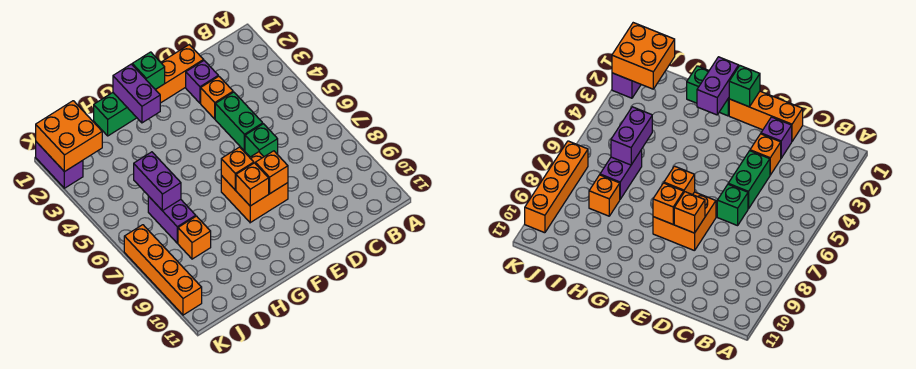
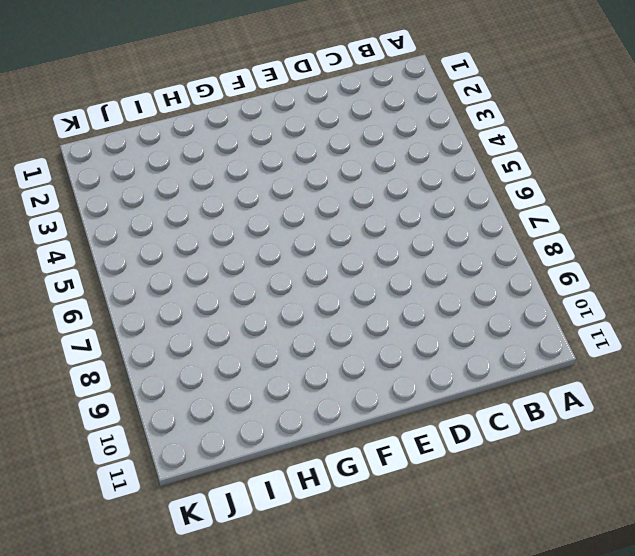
none -> orange 1x3 brick [155,45,204,103]
none -> purple 1x1 brick [186,61,218,103]
none -> orange 1x1 brick [201,76,233,119]

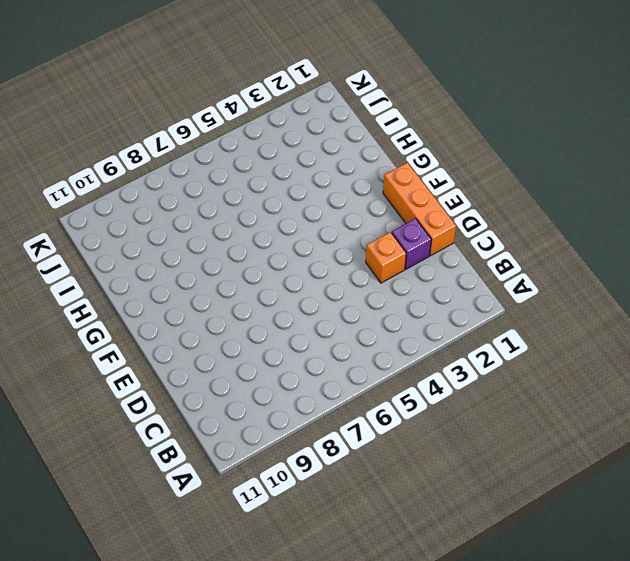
none -> green 1x2 brick [215,92,263,151]
none -> green 1x1 brick [245,124,278,157]
none -> orange 2x2 brick [221,152,288,223]

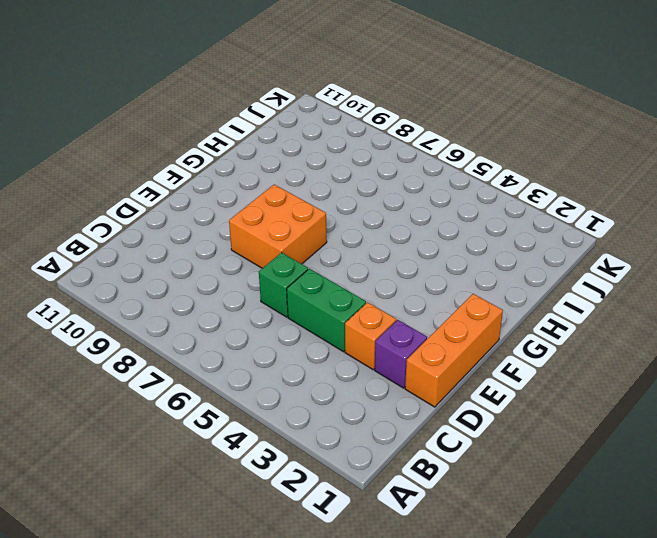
none -> green 1x2 brick [94,93,137,136]
none -> purple 1x2 brick [148,196,196,243]
none -> orange 1x1 brick [178,216,211,259]

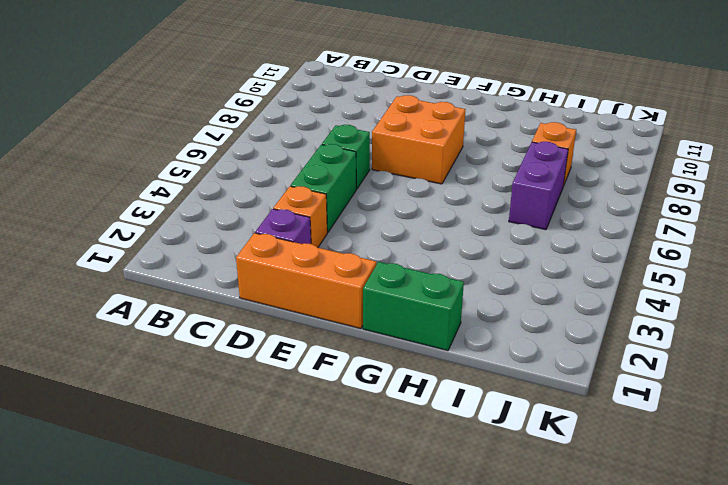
none -> purple 1x2 brick [36,142,83,188]
none -> orange 1x4 brick [124,225,202,315]
none -> orange 1x1 brick [255,151,288,194]

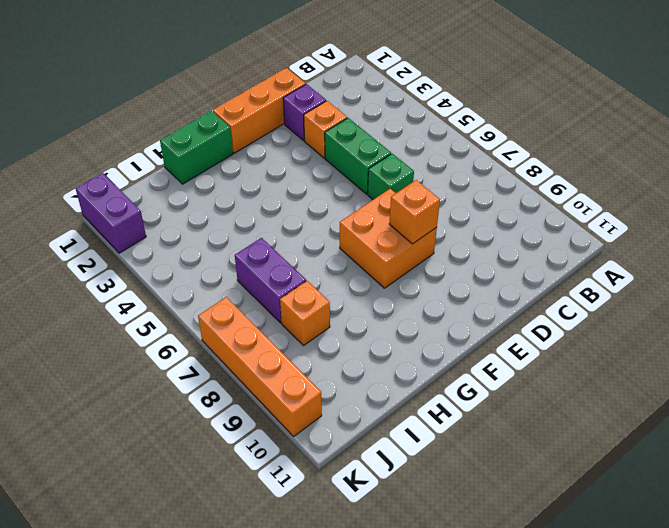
none -> green 1x1 brick [132,52,165,89]
none -> orange 1x1 brick [221,147,254,190]
none -> orange 1x1 brick [236,163,269,206]

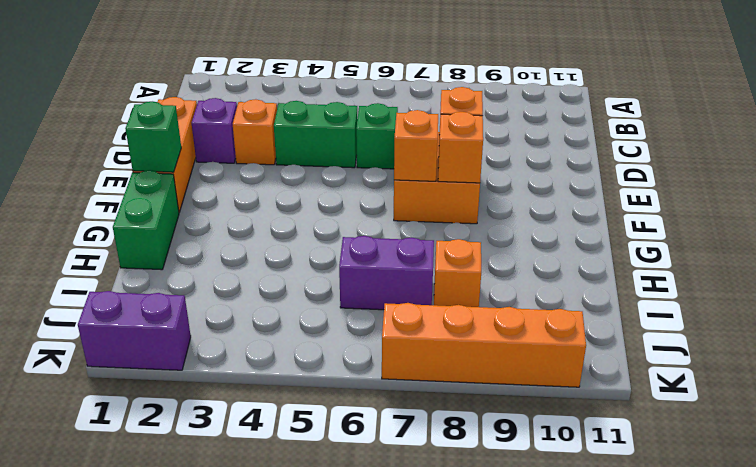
none -> purple 1x2 brick [113,64,160,123]
none -> purple 1x2 brick [134,152,181,211]
none -> orange 2x2 brick [36,101,102,172]

